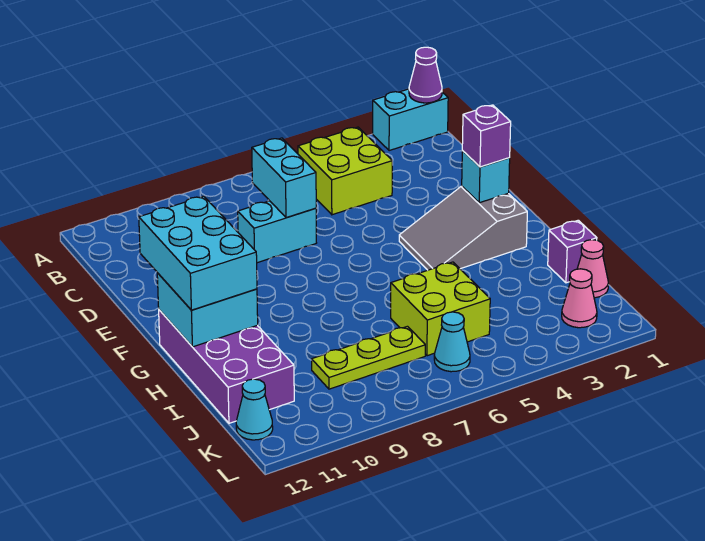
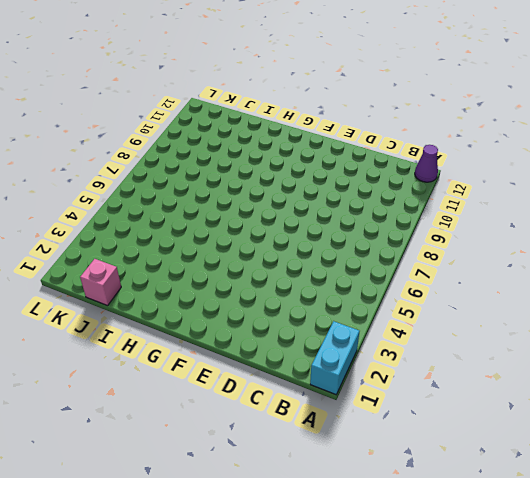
purple 1x1 cone [415,145,438,182] -> purple 1x1 cone moved to [409,47,442,103]
pink 1x1 brick [80,259,121,306] -> pink 1x1 cone [577,240,608,298]
none -> lime 2x2 brick [298,127,392,215]
none -> cyan 1x2 brick [238,201,316,263]
none -> grey 2x3 slope [399,186,527,270]

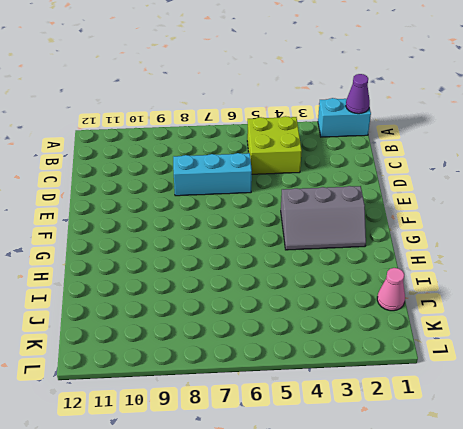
cyan 1x3 brick [173,153,252,196] -> cyan 1x2 brick [238,201,316,263]
grey 2x3 slope [281,186,366,250] -> grey 2x3 slope turned to [399,186,527,270]
none -> purple 2x4 brick [159,310,294,423]
none -> purple 1x1 brick [548,220,597,283]
none -> lime 2x2 brick [391,262,490,356]

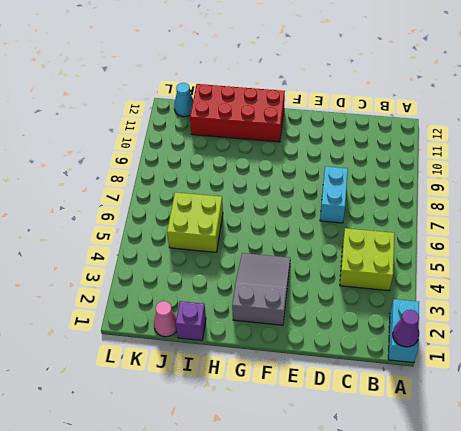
red 2x4 brick [190,84,285,142] -> purple 2x4 brick [159,310,294,423]
none -> lime 1x3 plate [312,326,425,389]
none -> pink 1x1 cone [562,269,597,328]
none -> cyan 1x1 cone [434,312,470,372]

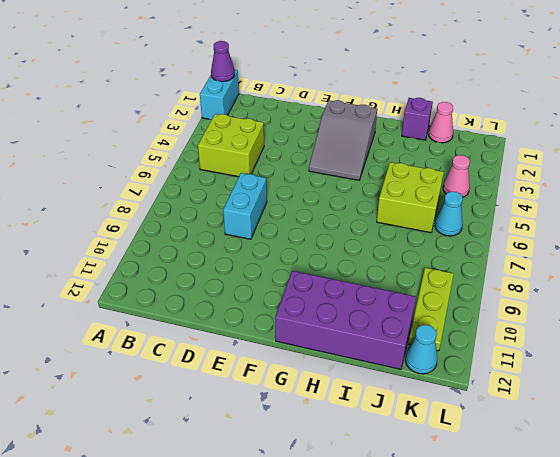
pink 1x1 cone [443,155,470,197] -> pink 1x1 cone moved to [562,269,597,328]
lime 1x3 plate [409,268,454,351] -> lime 1x3 plate moved to [312,326,425,389]
none -> cyan 1x2 brick [252,138,316,218]
none -> cyan 1x1 brick [462,151,510,203]
none -> cyan 2x2 brick [157,273,258,347]

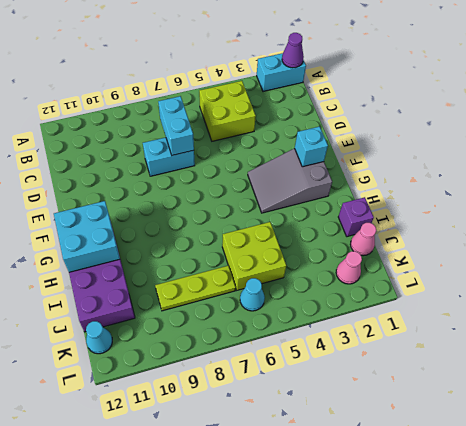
none -> purple 1x1 brick [462,105,511,167]
none -> cyan 2x3 brick [139,196,257,310]

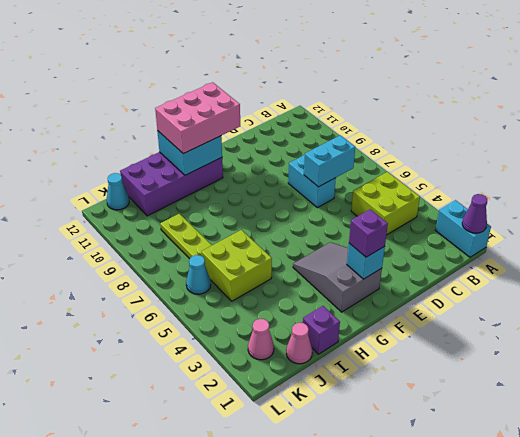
pink 2x3 brick [155,82,240,154] -> cyan 2x3 brick [139,196,257,310]

